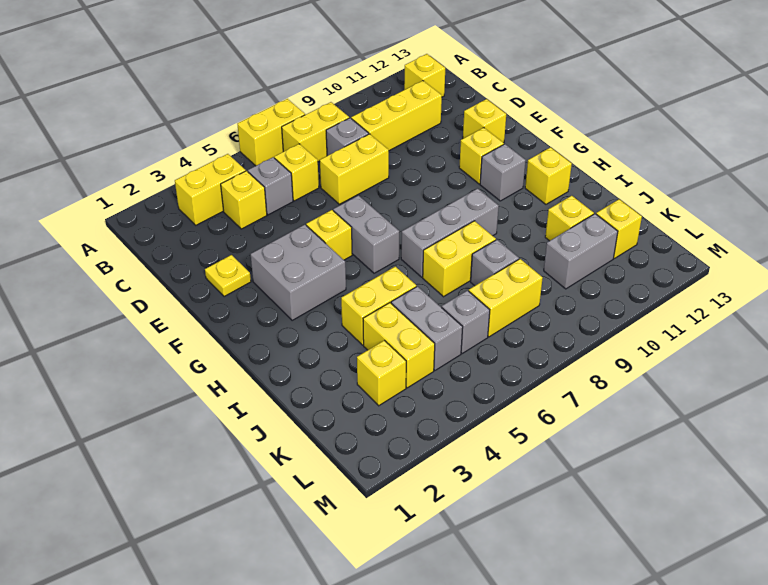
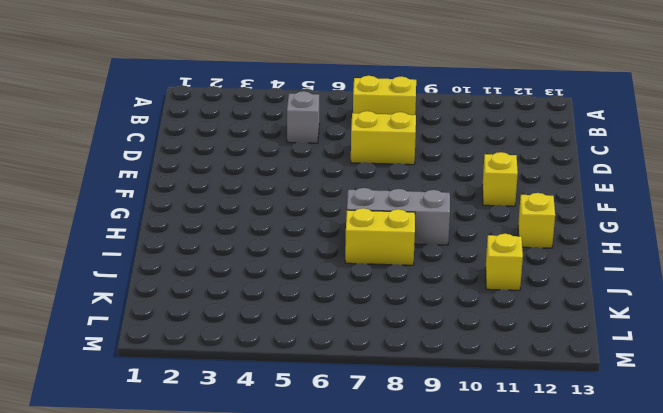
none -> yellow 1x2 brick [238,99,305,166]
none -> yellow 1x2 brick [175,154,246,225]
none -> yellow 1x1 brick [404,54,445,97]
none -> yellow 1x1 brick [221,171,267,229]

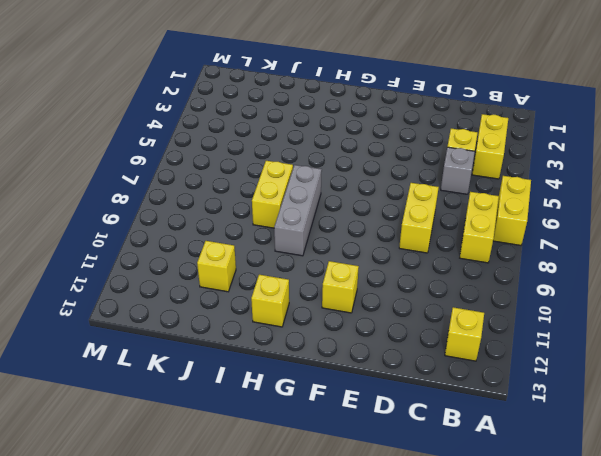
none -> yellow 1x1 brick [274,144,319,201]
none -> grey 1x1 brick [326,118,369,156]
none -> yellow 1x3 brick [351,81,442,151]
none -> yellow 1x1 plate [205,255,251,297]

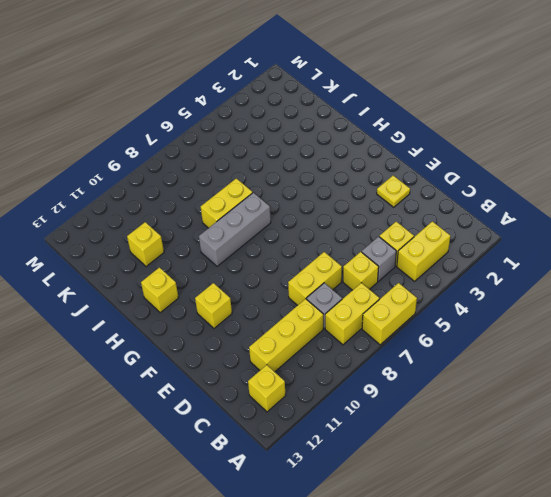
none -> yellow 1x1 brick [463,99,506,143]
none -> grey 2x2 brick [251,225,346,320]
none -> yellow 1x1 brick [306,210,352,260]
none -> grey 1x2 brick [333,195,399,273]

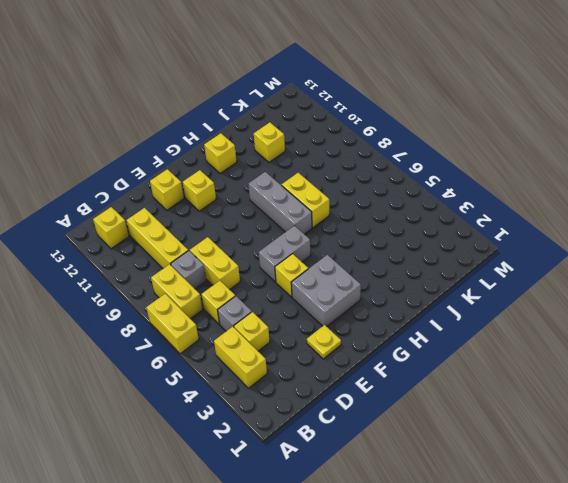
none -> grey 1x1 brick [480,144,526,201]
none -> yellow 1x2 brick [341,266,416,345]
none -> yellow 1x2 brick [363,303,435,388]
none -> grey 1x2 brick [391,286,463,370]

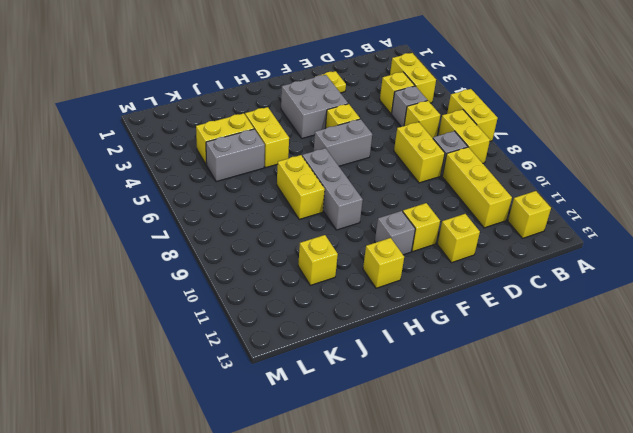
none -> grey 1x1 brick [471,240,519,286]
none -> yellow 1x1 brick [357,340,406,406]
none -> grey 1x1 brick [442,290,490,353]
none -> yellow 1x2 brick [469,259,543,337]

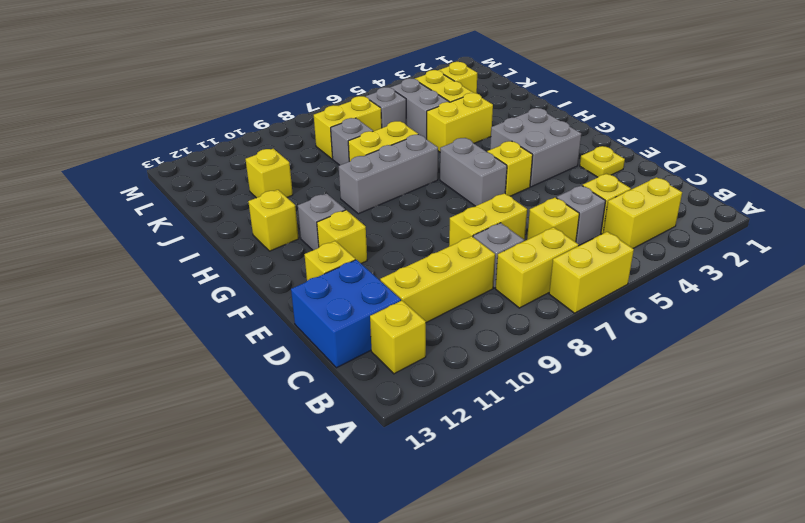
blue 2x2 brick [291,260,401,368] -> none
none -> grey 1x2 brick [544,214,618,289]
none -> yellow 1x1 brick [596,199,642,258]

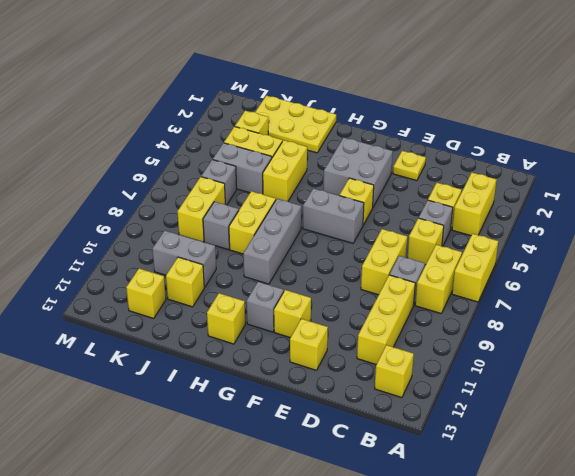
yellow 2x3 plate [255,96,336,153] -> none
grey 1x2 brick [153,230,216,287] -> grey 1x2 brick turned to [544,214,618,289]

